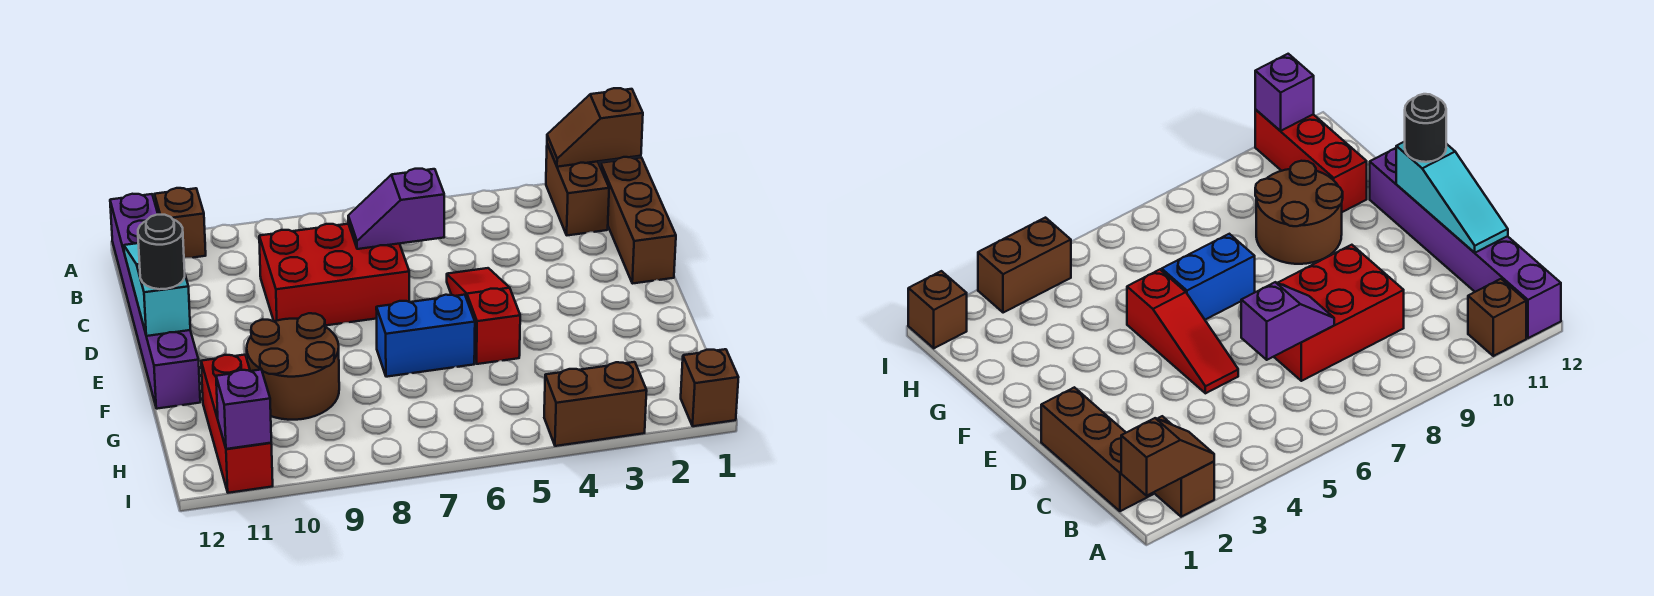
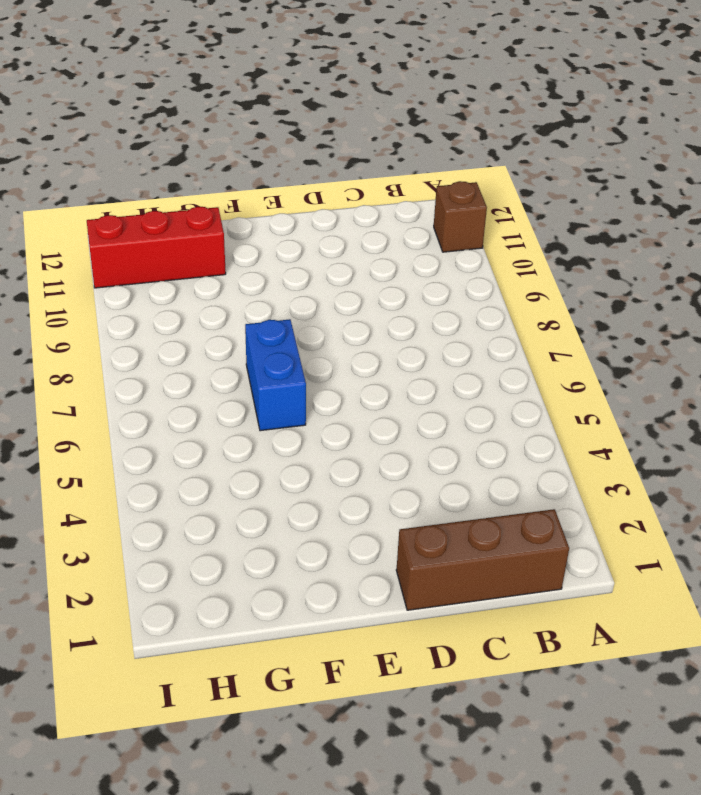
none -> brown 1x2 brick [546,144,609,235]
none -> purple 1x6 brick [110,194,200,409]
none -> red 2x3 brick [259,224,409,326]

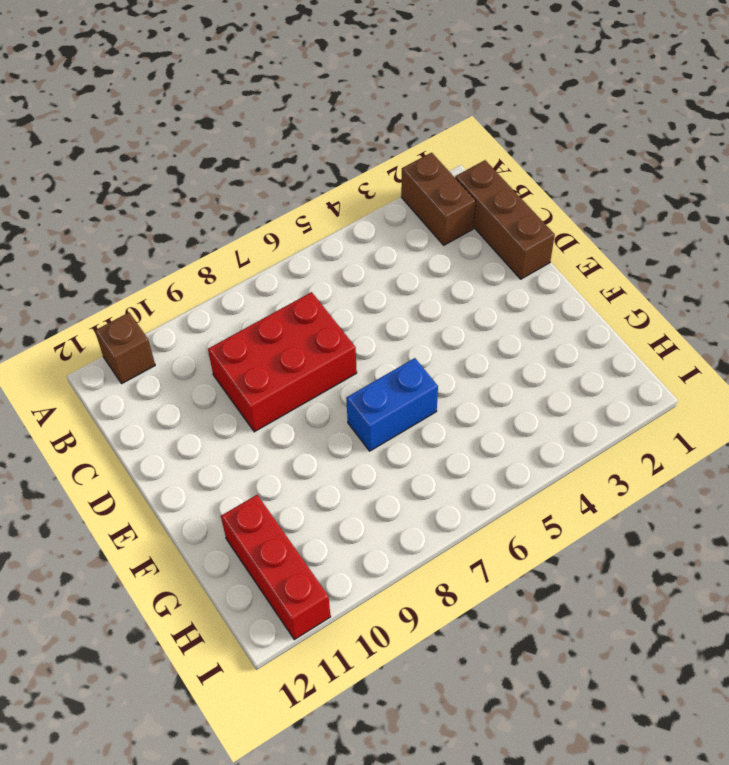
none -> purple 1x6 brick [110,194,200,409]
none -> red 1x3 slope [447,268,520,364]
none -> brown 2x2 round brick [247,313,339,420]

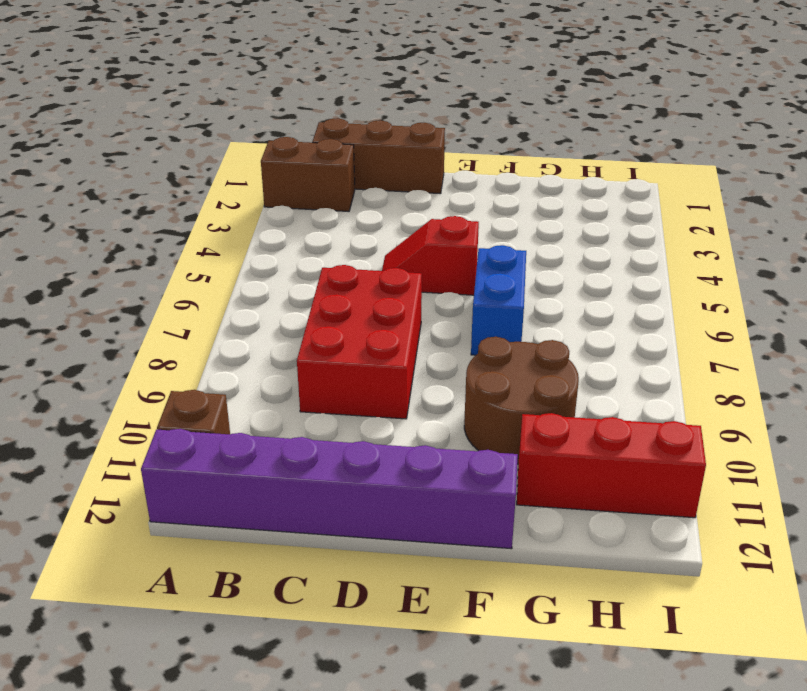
red 1x2 slope [382,216,479,295] -> red 1x3 slope [447,268,520,364]
none -> brown 1x1 brick [681,349,739,426]
none -> brown 1x2 brick [544,362,647,446]
none -> brown 1x2 slope [547,88,643,167]

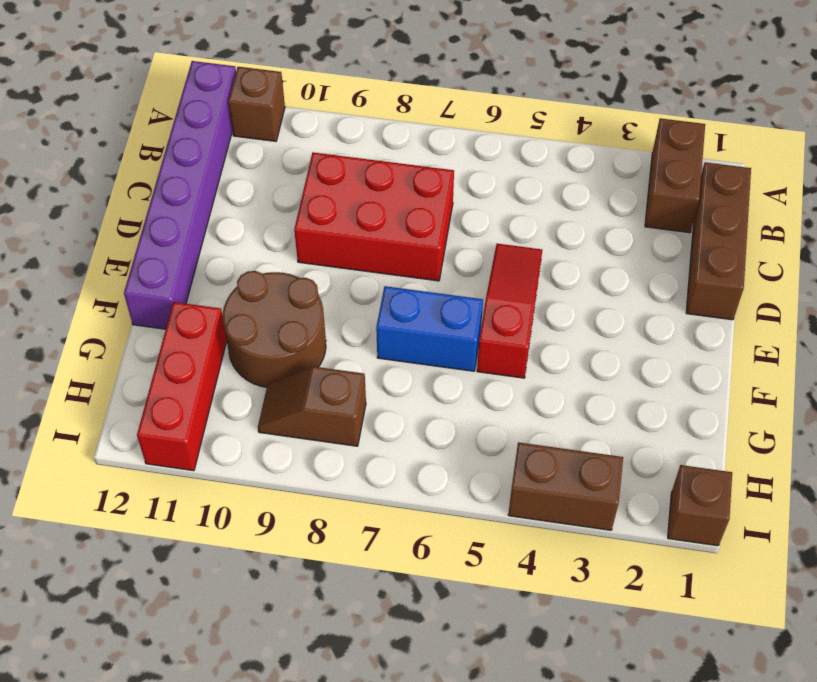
brown 1x2 slope [258,367,366,446] -> brown 1x2 slope moved to [547,88,643,167]
none -> purple 1x2 slope [348,169,444,249]
none -> cyan 1x3 slope [124,243,190,336]
none -> purple 1x1 brick [216,370,271,449]

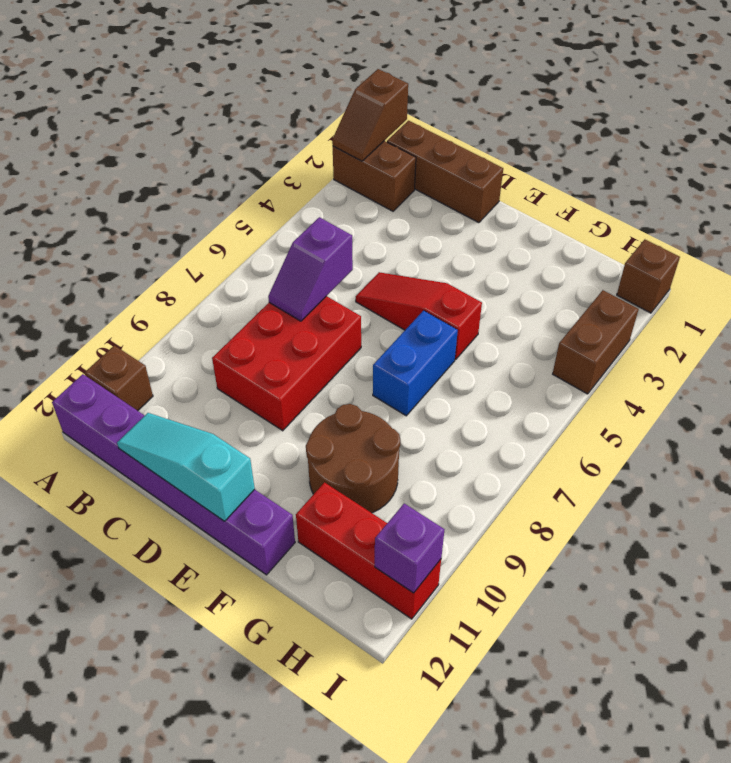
none -> black 1x1 round brick [138,215,185,289]

